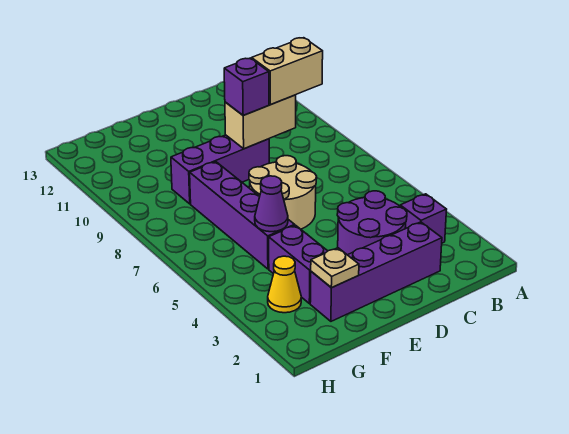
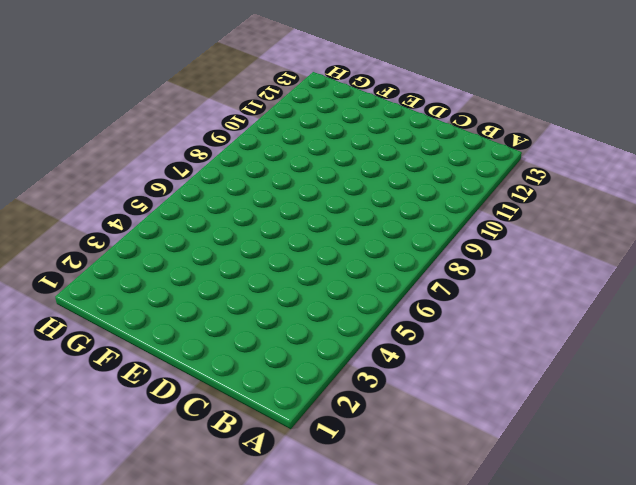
none -> purple 1x1 brick [400,194,447,243]
none -> purple 1x4 brick [310,222,442,321]
none -> purple 2x2 round brick [337,191,407,255]

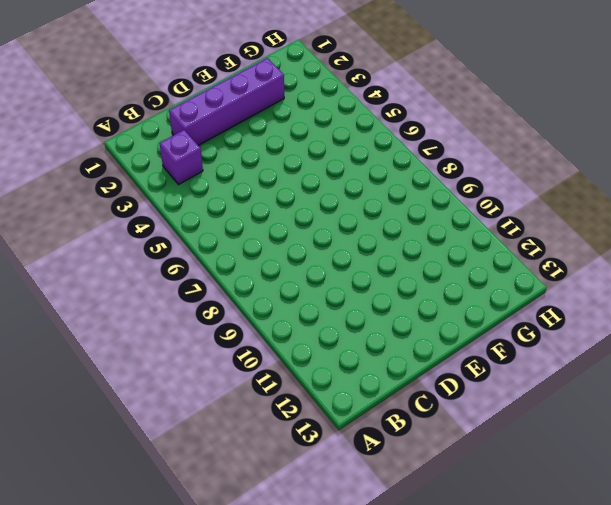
none -> purple 2x2 round brick [337,191,407,255]
none -> tan 2x2 round brick [249,156,317,229]
none -> purple 1x3 brick [171,135,269,204]

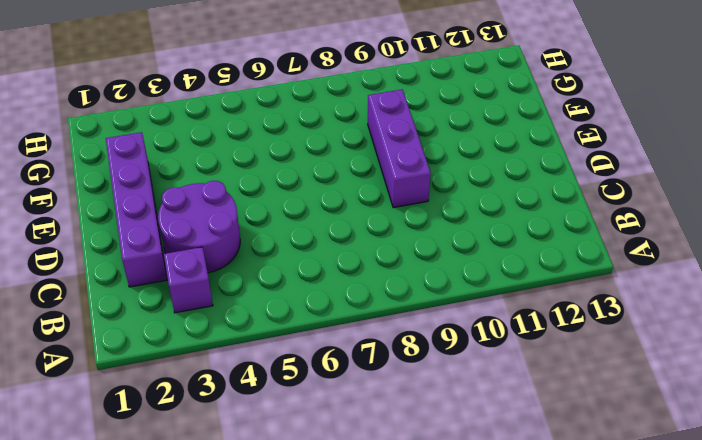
none -> tan 2x2 round brick [249,156,317,229]
none -> purple 1x2 brick [269,225,327,304]
none -> purple 1x4 brick [190,162,295,269]

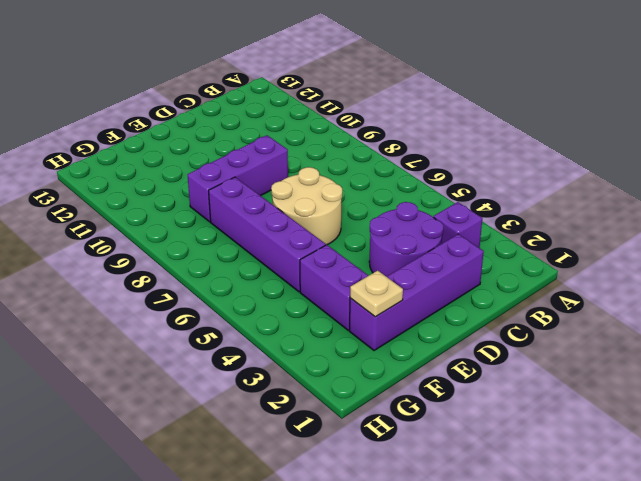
none -> yellow 1x1 cone [268,256,301,313]
none -> tan 1x2 brick [225,95,296,149]
none -> purple 1x1 cone [255,176,288,232]

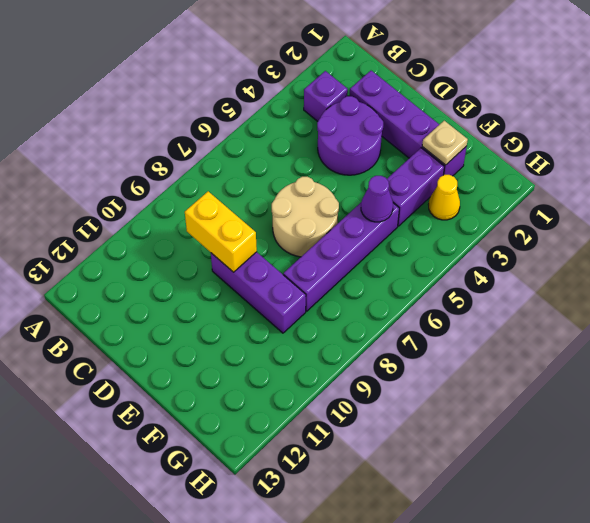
yellow 1x2 brick [185,191,257,272] -> tan 1x2 brick [225,95,296,149]
none -> tan 1x2 brick [252,38,323,105]
none -> purple 1x1 brick [224,58,269,115]

